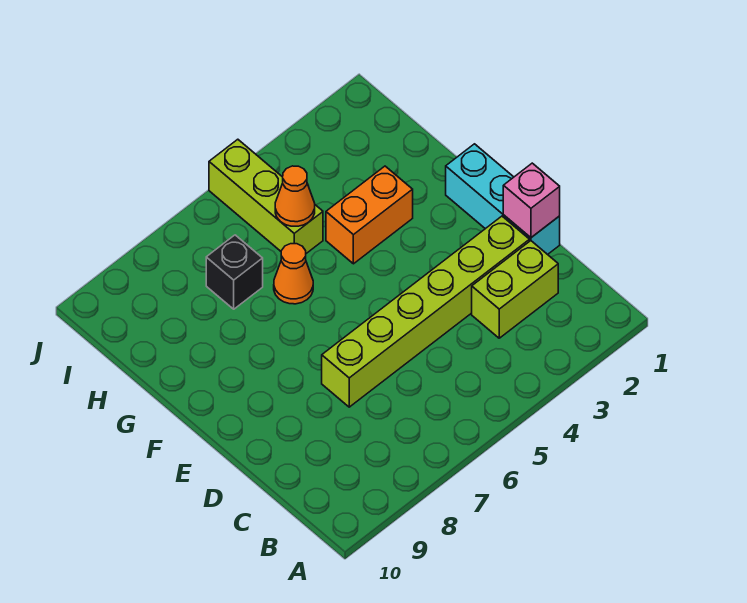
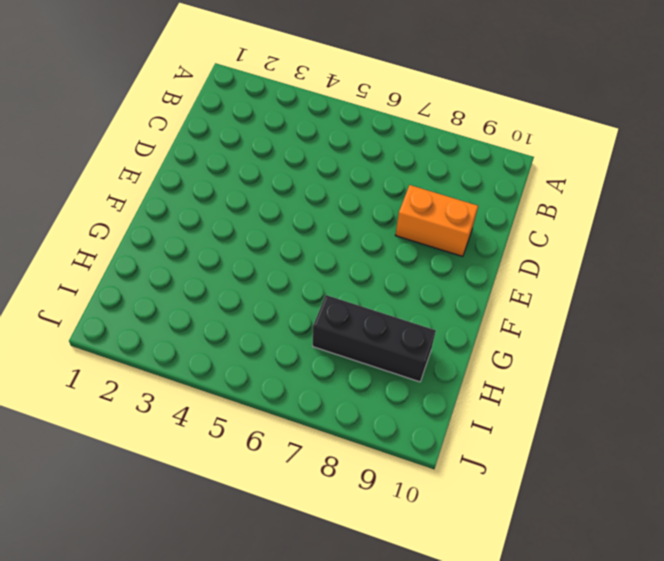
orange 1x2 brick [395,185,478,257] -> orange 1x2 brick moved to [326,166,413,264]
black 1x3 brick [313,295,436,382] -> black 1x1 brick [206,235,263,309]
none -> lime 1x2 brick [472,241,558,338]
none -> cyan 1x3 brick [446,144,560,255]

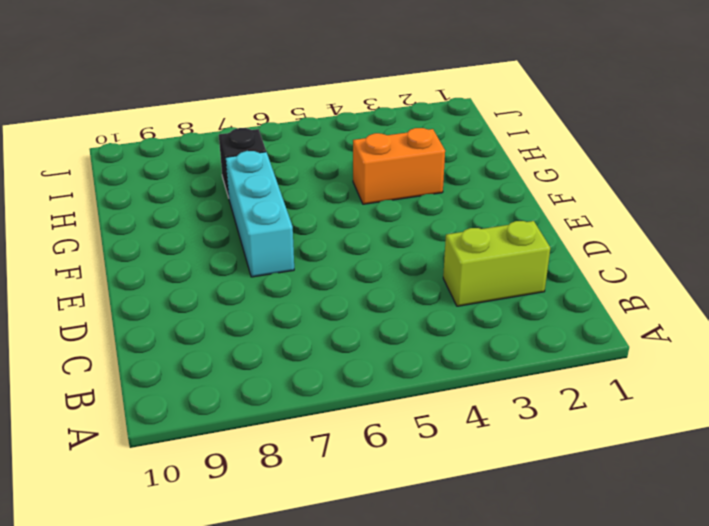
cyan 1x3 brick [226,151,294,277] -> cyan 1x3 brick moved to [446,144,560,255]
none -> lime 1x6 brick [322,216,529,407]
none -> orange 1x1 cone [274,244,313,304]

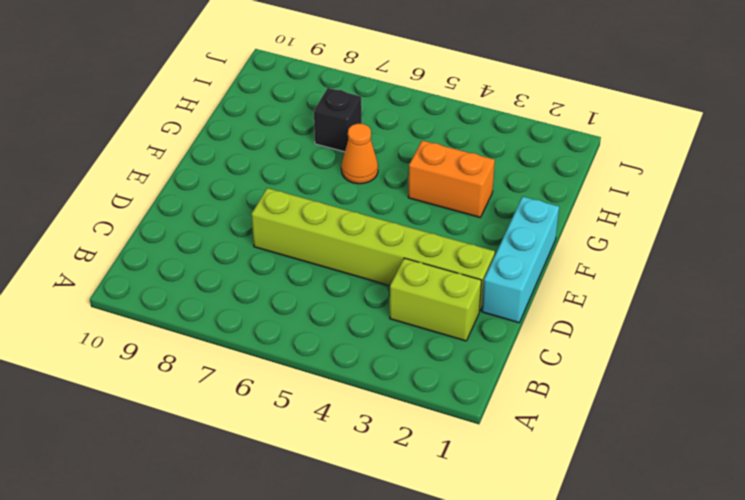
none -> lime 1x3 brick [209,139,323,253]
none -> pink 1x1 brick [503,163,560,238]

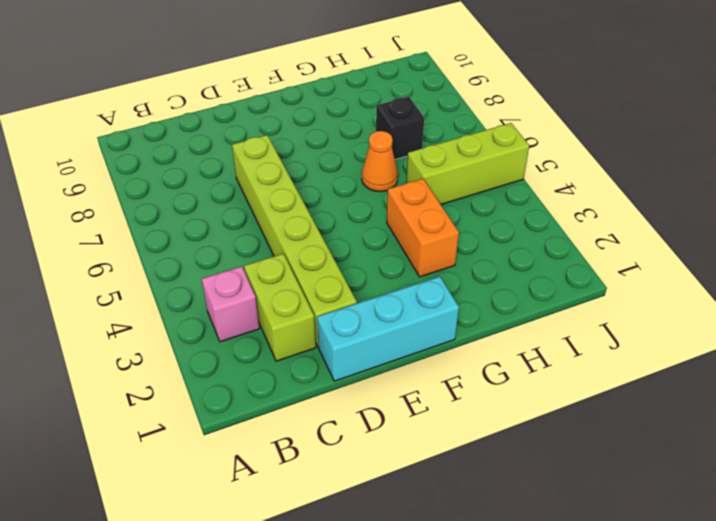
pink 1x1 brick [202,266,260,342] -> pink 1x1 brick moved to [503,163,560,238]
none -> orange 1x1 cone [275,166,315,226]

